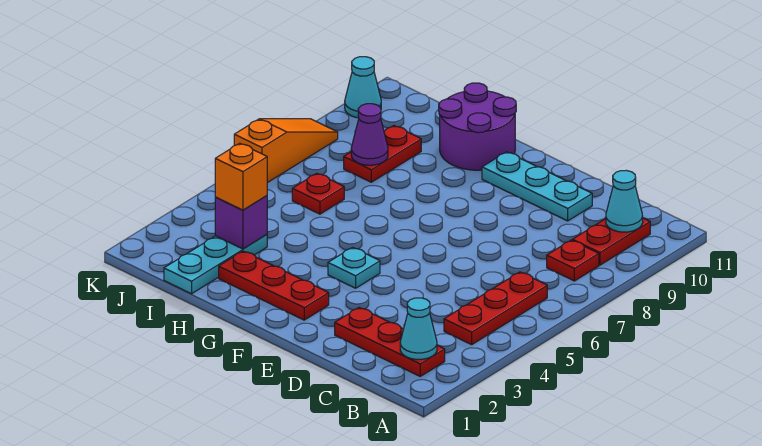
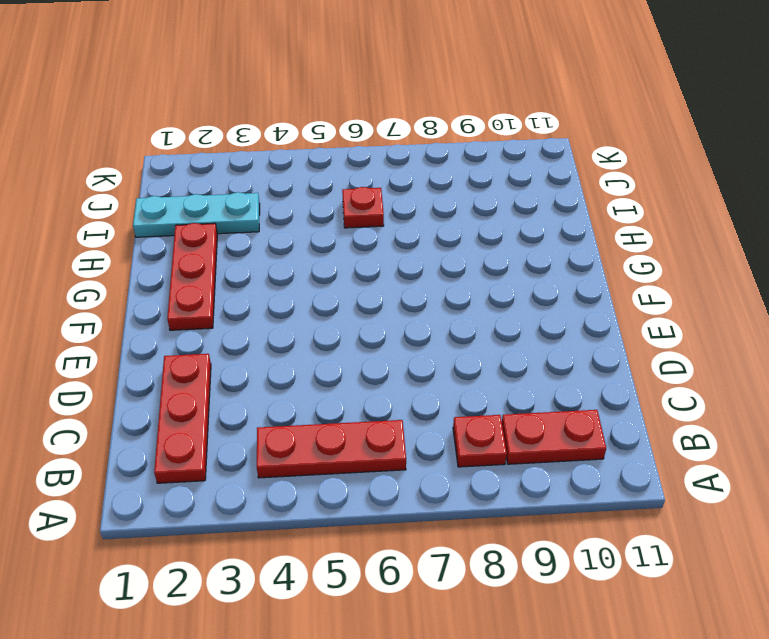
none -> cyan 1x3 plate [482,152,592,221]
none -> cyan 1x1 plate [328,248,380,288]
none -> purple 2x2 round brick [439,83,516,170]

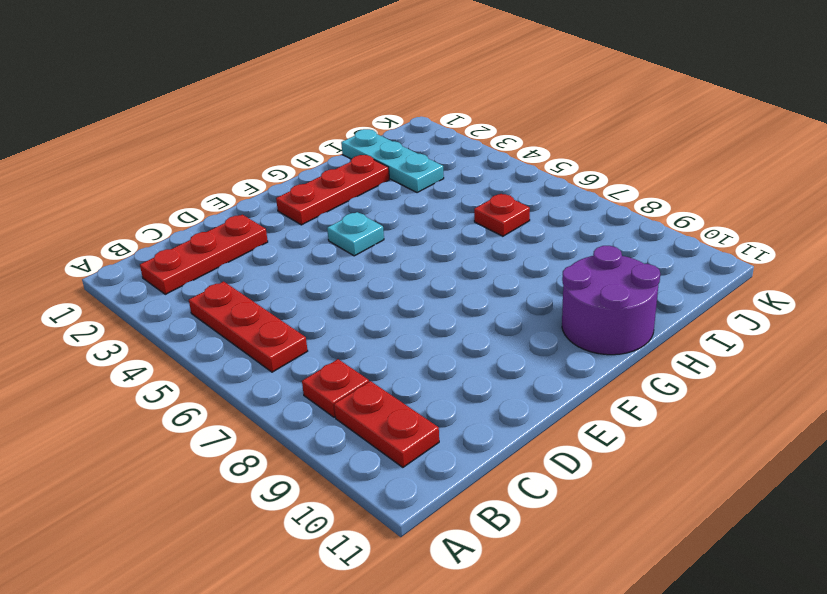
none -> cyan 1x3 plate [482,152,592,221]
none -> red 1x2 plate [344,126,421,182]
none -> orange 1x3 slope [234,119,338,183]

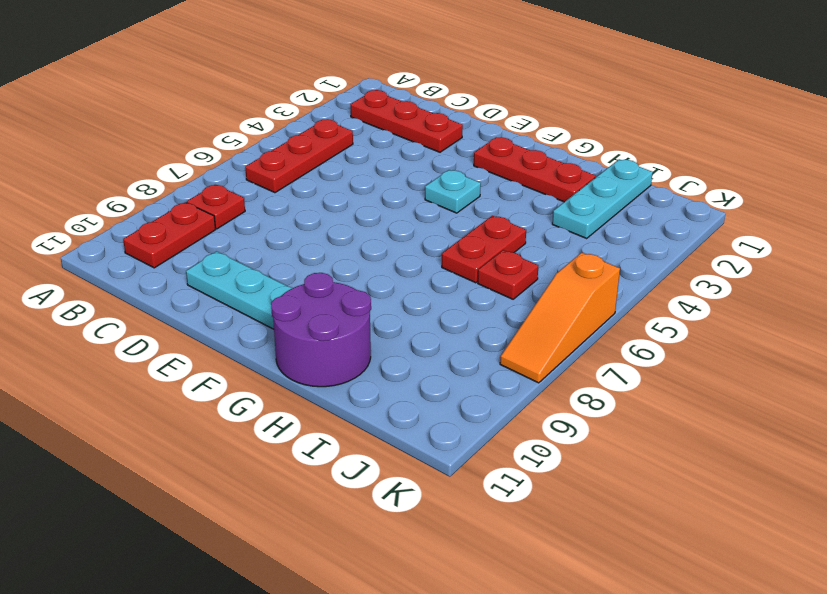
red 1x2 plate [442,216,526,283] -> red 1x2 plate moved to [344,126,421,182]
none -> cyan 1x1 cone [345,57,381,118]
none -> cyan 1x1 cone [400,298,437,360]
none -> cyan 1x1 cone [606,170,643,232]

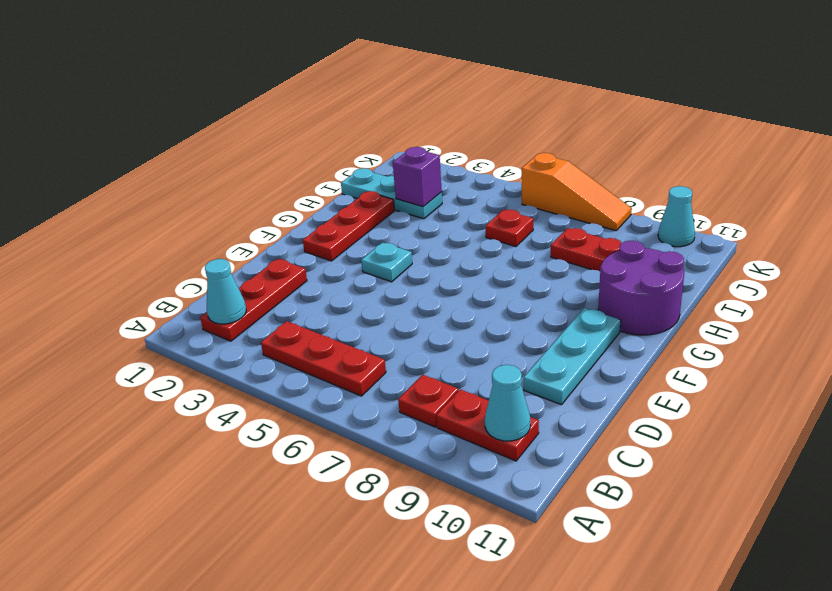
none -> purple 1x1 cone [351,104,388,165]
none -> orange 1x1 brick [215,143,267,210]

